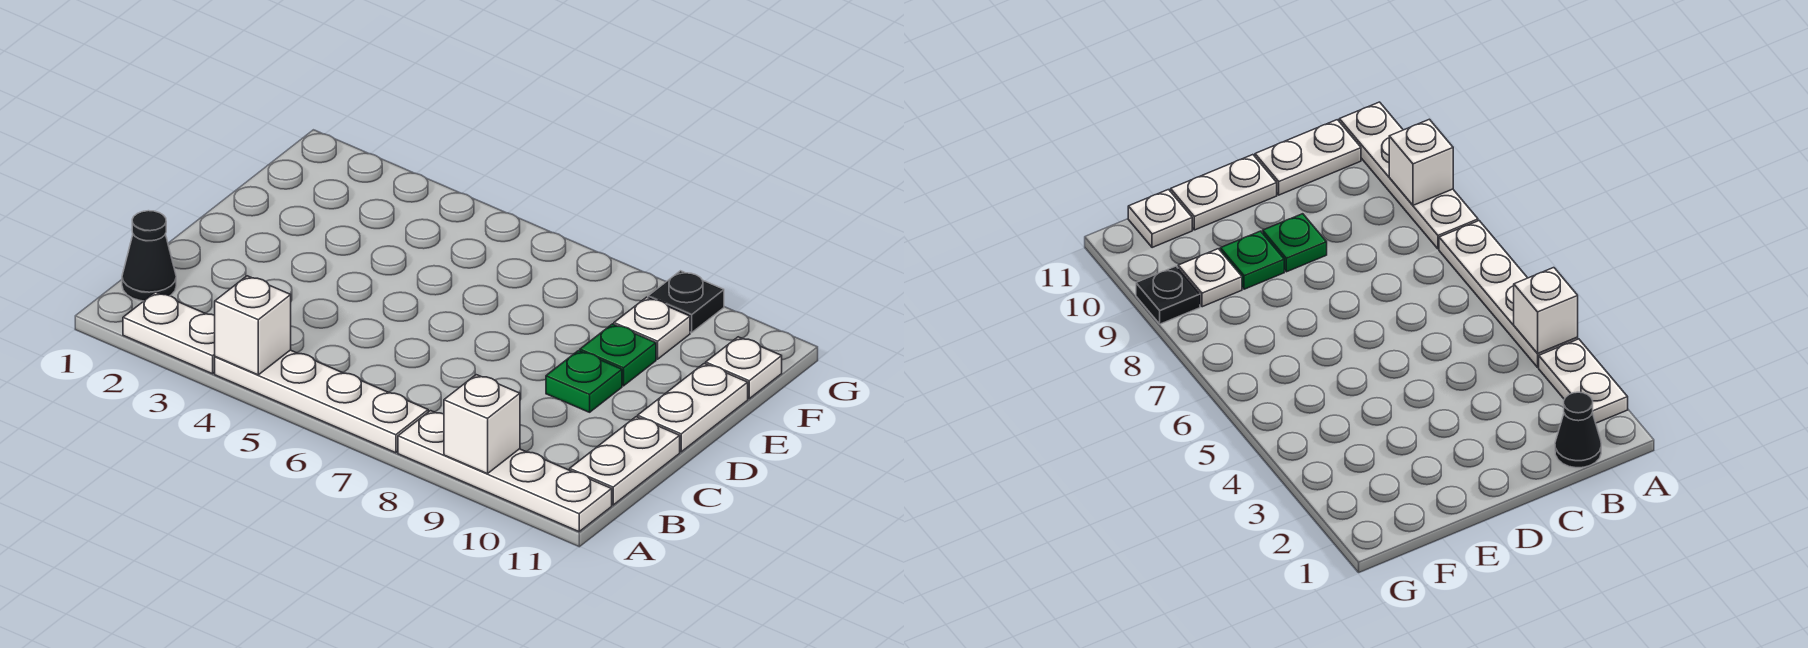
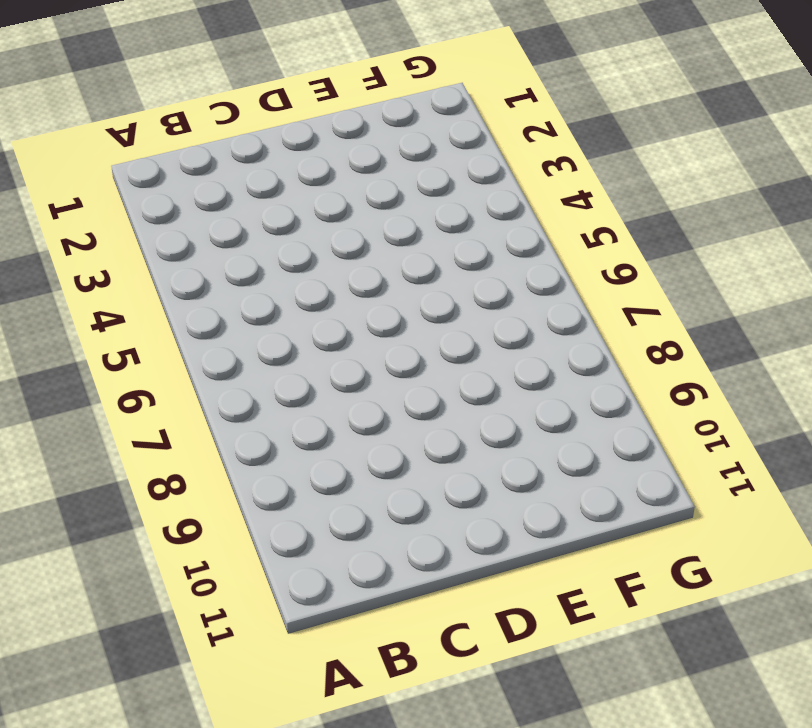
none -> white 1x2 plate [123,292,215,374]
none -> white 1x4 plate [215,350,428,453]
none -> white 1x4 plate [398,411,612,532]

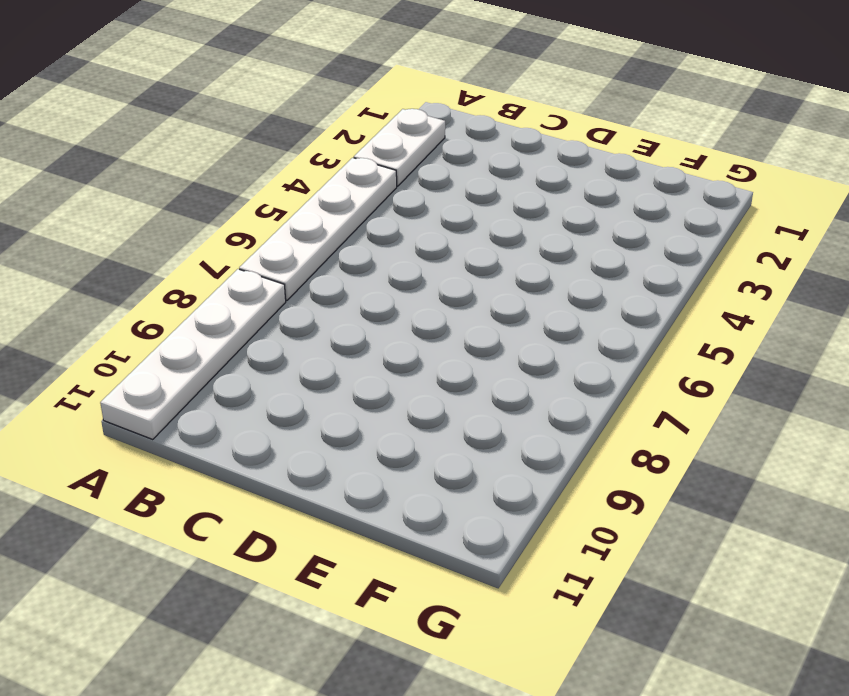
none -> black 1x1 cone [122,211,176,301]
none -> white 1x2 plate [570,417,680,505]
none -> green 1x1 plate [546,351,622,412]

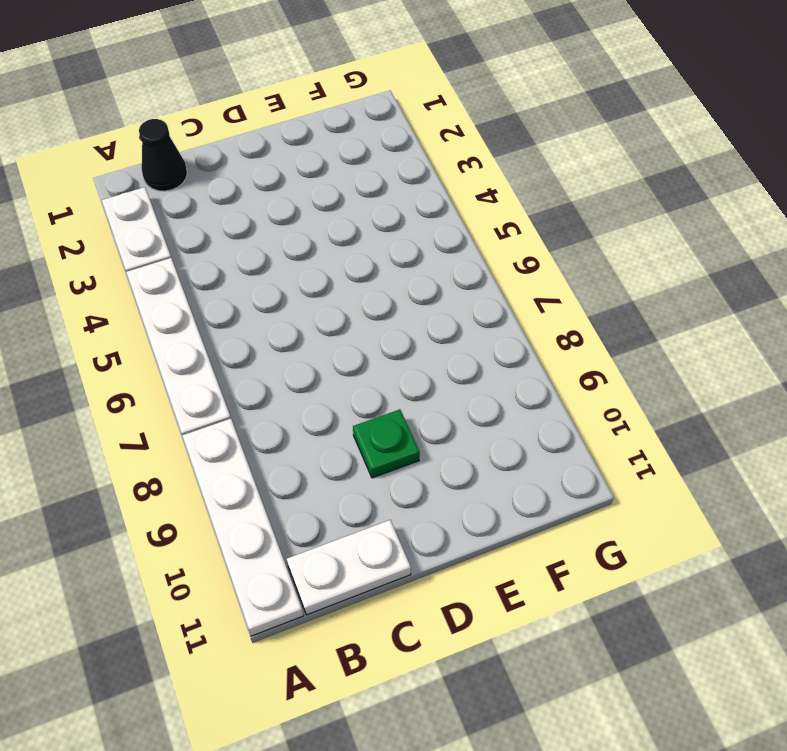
none -> white 1x2 plate [638,364,748,452]
none -> green 1x1 plate [580,324,656,386]
none -> white 1x1 plate [614,297,690,359]

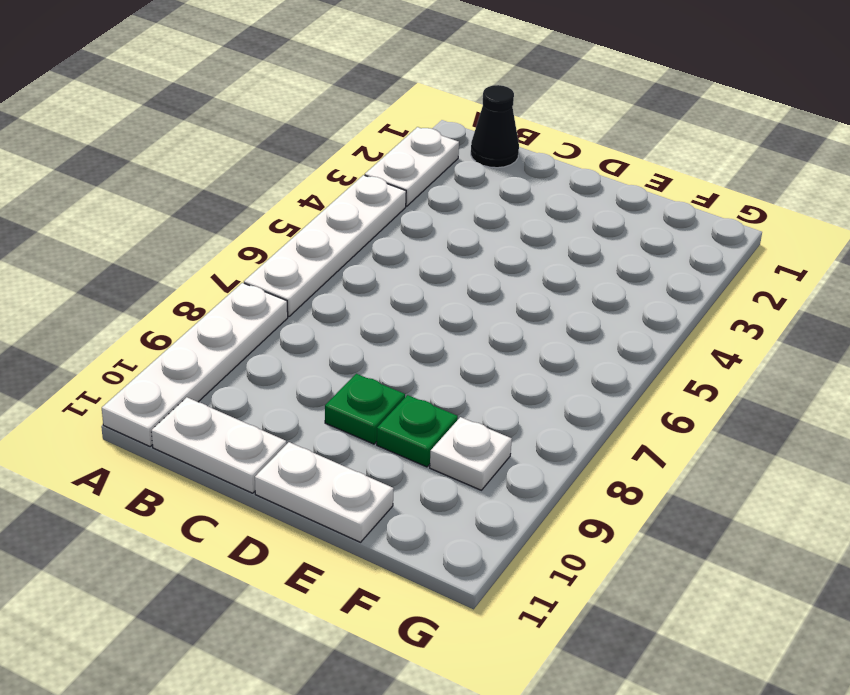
none -> white 1x1 plate [706,337,782,399]
none -> black 1x1 plate [648,271,724,333]
none -> white 1x1 brick [215,276,291,375]

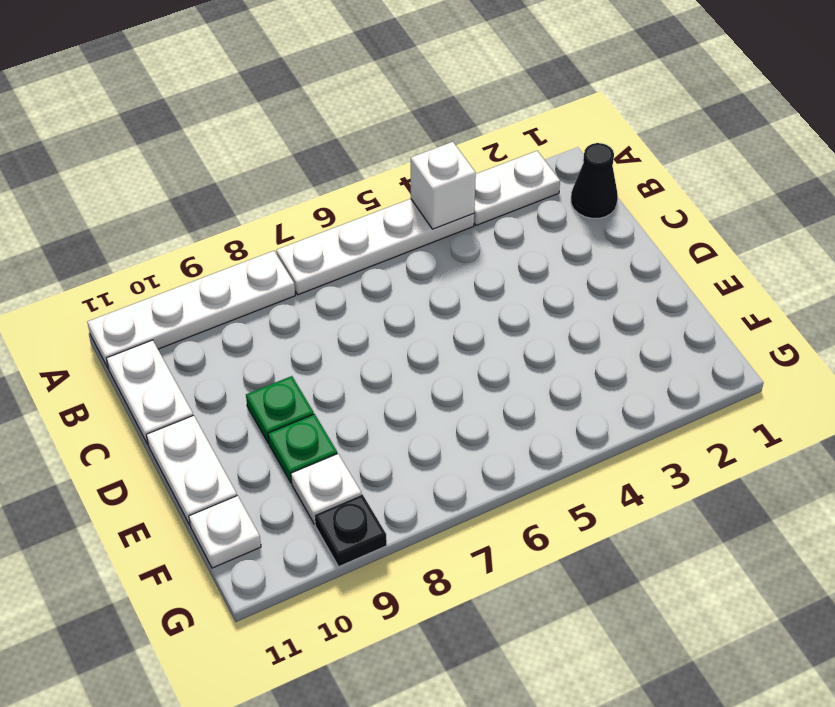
none -> white 1x1 brick [444,375,520,474]

